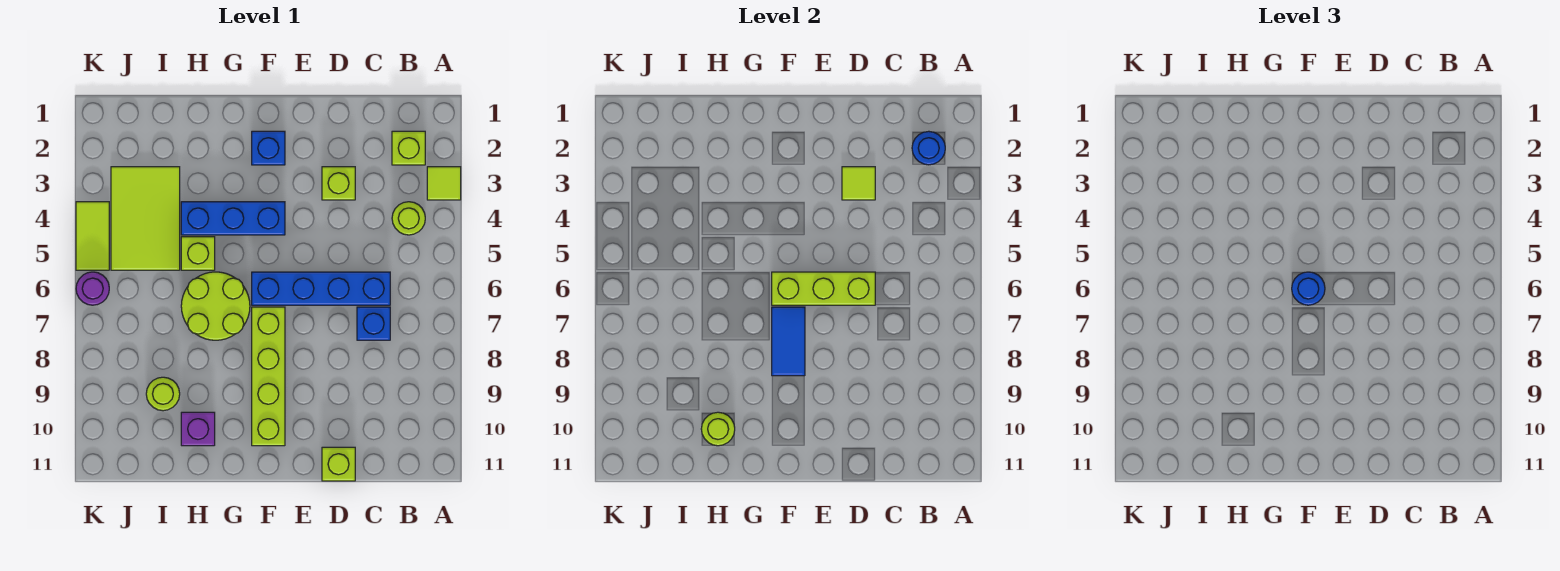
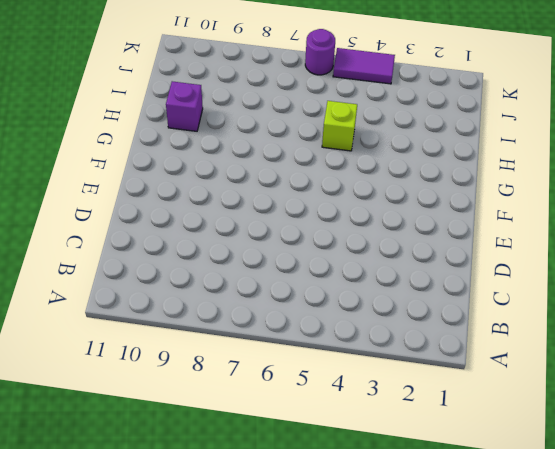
purple 1x2 tile [333,48,395,84] -> lime 1x2 tile [76,202,109,270]
none -> lime 1x1 tile [427,167,461,200]
none -> lime 1x1 brick [392,131,425,165]
none -> lime 1x1 round brick [392,202,425,235]

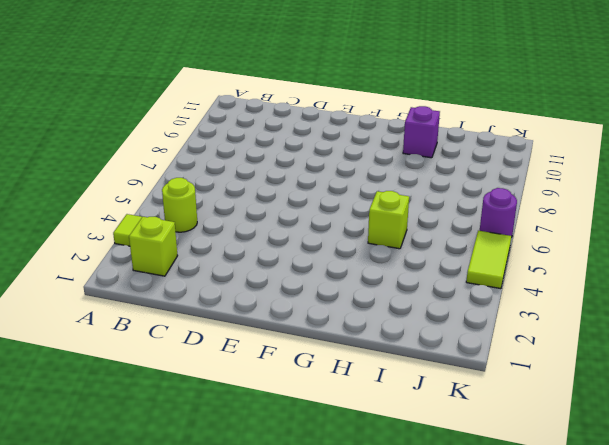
none -> blue 1x4 brick [252,272,390,305]
none -> blue 1x1 brick [357,307,390,340]
none -> lime 1x1 brick [322,167,355,200]

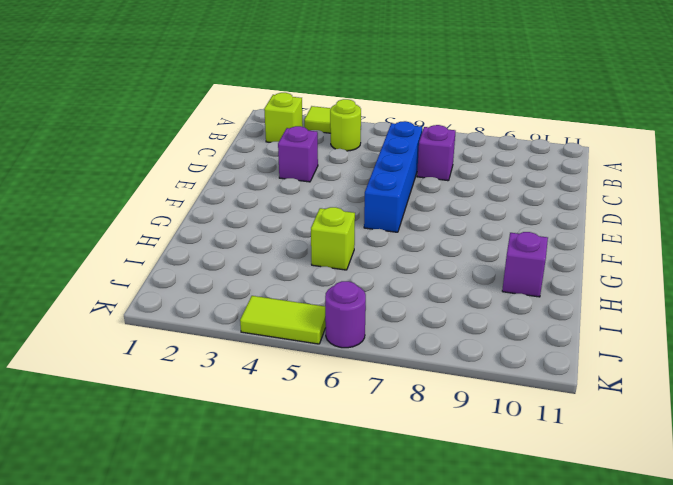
purple 1x1 brick [417,125,456,181] -> blue 1x1 brick [357,307,390,340]
purple 1x1 brick [278,126,318,182] -> lime 1x1 brick [322,167,355,200]
none -> lime 1x1 brick [322,447,355,481]
none -> blue 1x1 brick [252,131,285,165]
none -> blue 1x3 brick [181,202,285,235]

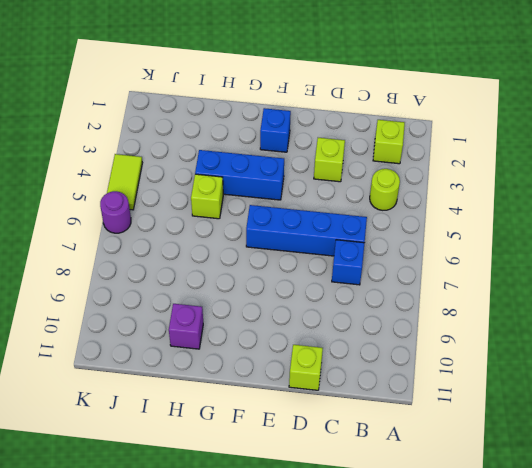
none -> lime 1x1 tile [427,167,461,200]
none -> lime 1x4 brick [252,307,285,446]
none -> lime 2x2 round brick [181,272,250,340]

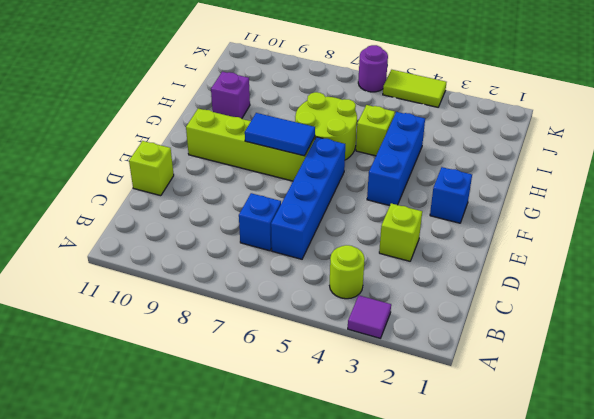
purple 1x1 tile [348,296,391,338] -> lime 1x1 tile [427,167,461,200]
none -> lime 1x1 brick [392,131,425,165]
none -> lime 2x3 tile [111,167,180,270]
none -> lime 1x1 round brick [146,377,180,411]

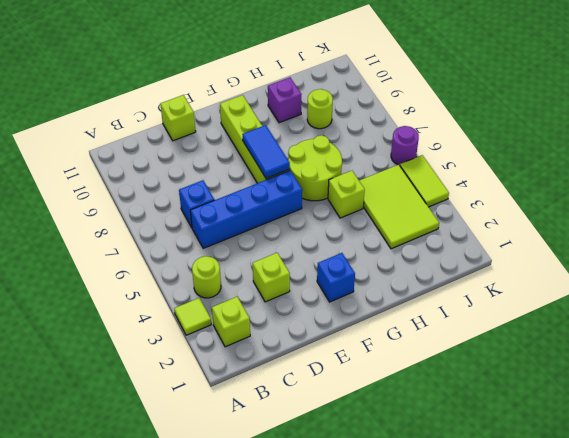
none -> blue 1x3 brick [181,202,285,235]
none -> blue 1x1 round brick [912,131,945,165]
none -> lime 1x1 tile [842,167,875,200]

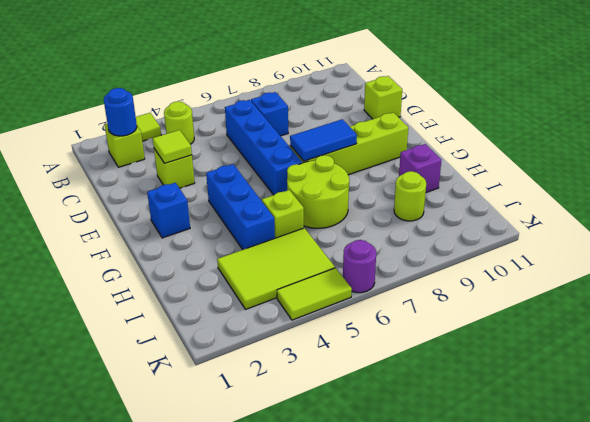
none -> lime 1x3 brick [772,272,875,305]
none -> lime 1x1 round brick [701,412,735,446]
none -> blue 1x1 round brick [1292,272,1325,305]

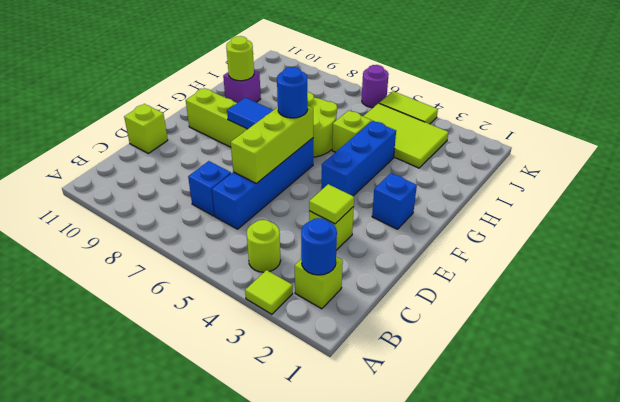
none -> lime 1x1 round brick [146,377,180,411]

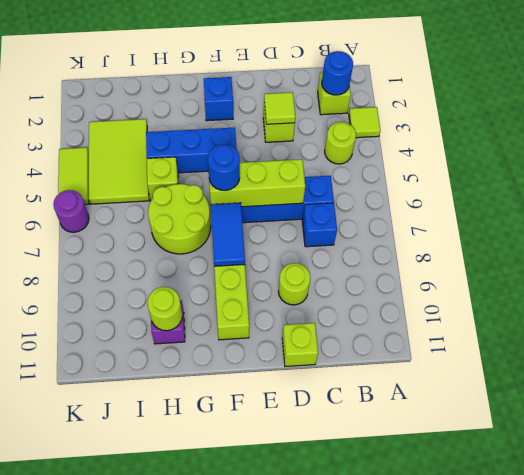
lime 1x1 round brick [278,263,310,305] -> lime 1x1 round brick moved to [146,377,180,411]

